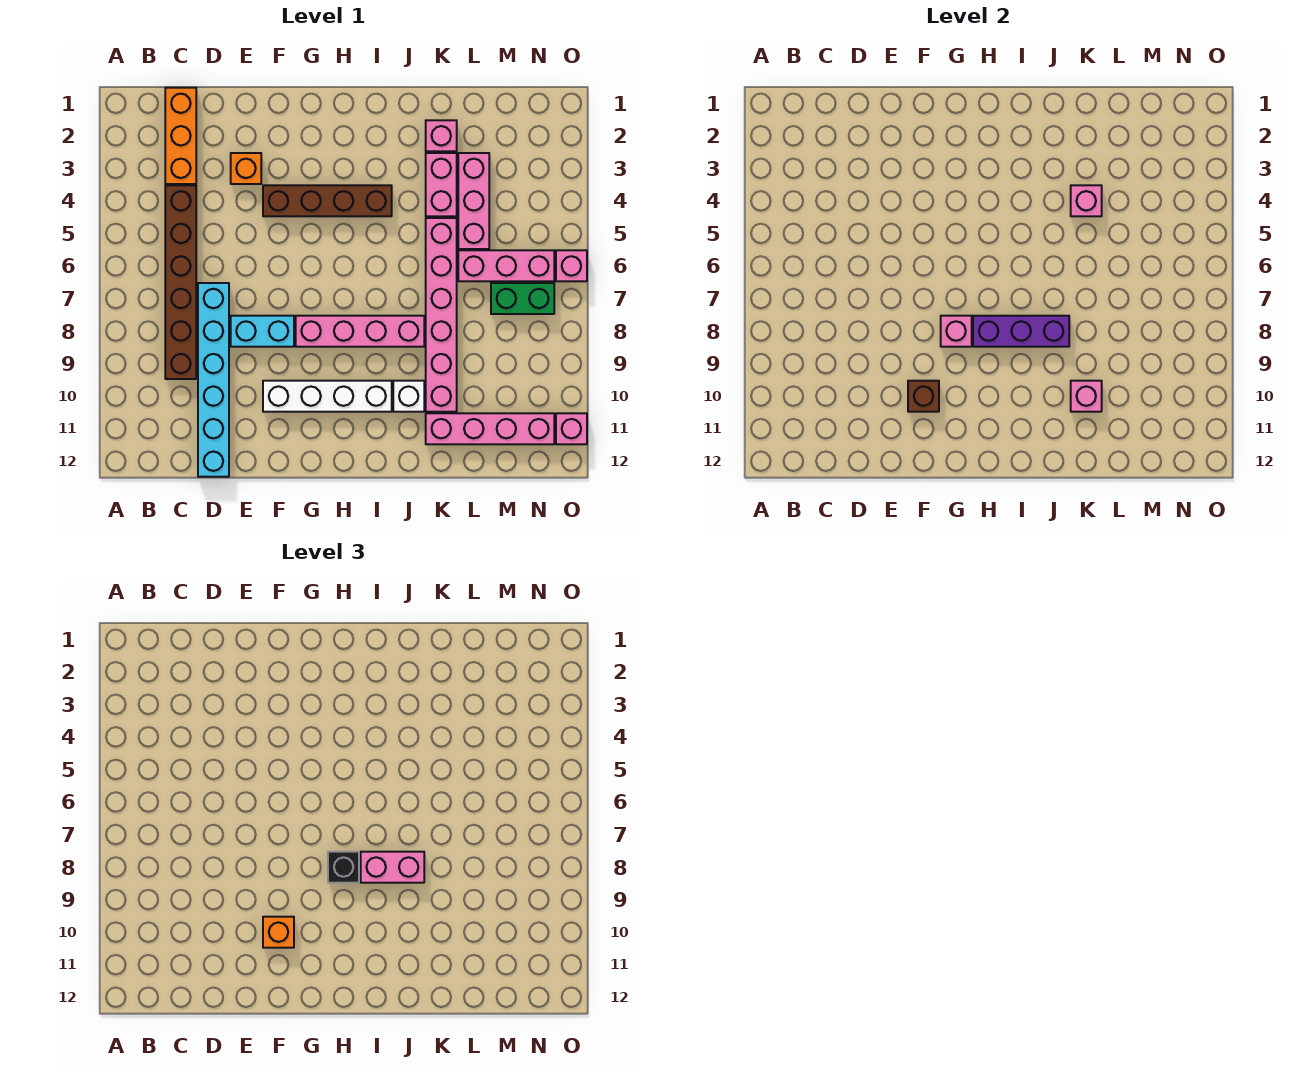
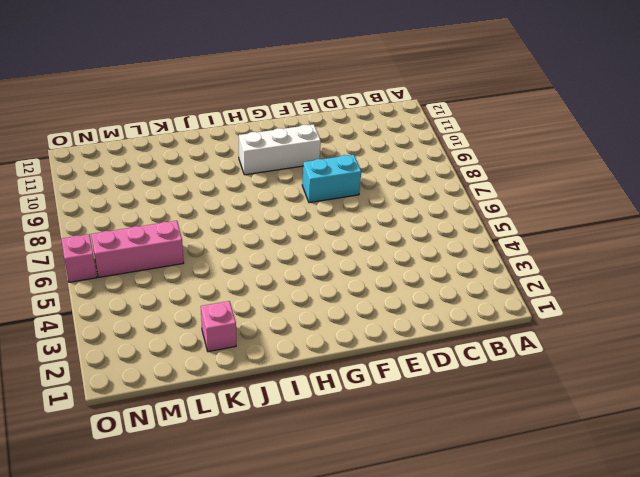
white 1x3 brick [239,124,321,175] -> white 1x4 brick [263,381,392,412]
none -> orange 1x3 brick [165,88,196,184]
none -> brown 1x6 brick [165,185,196,379]
none -> cyan 1x6 brick [198,283,229,477]

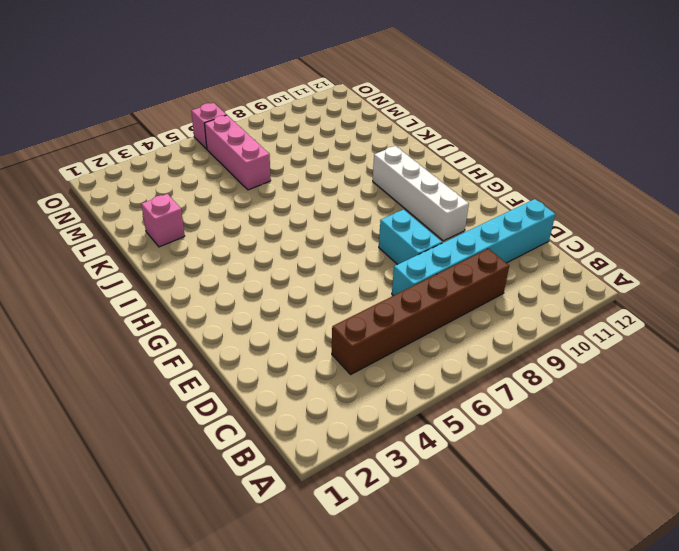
none -> orange 1x3 brick [165,88,196,184]
none -> orange 1x1 brick [231,153,261,184]
none -> brown 1x4 brick [263,185,392,216]

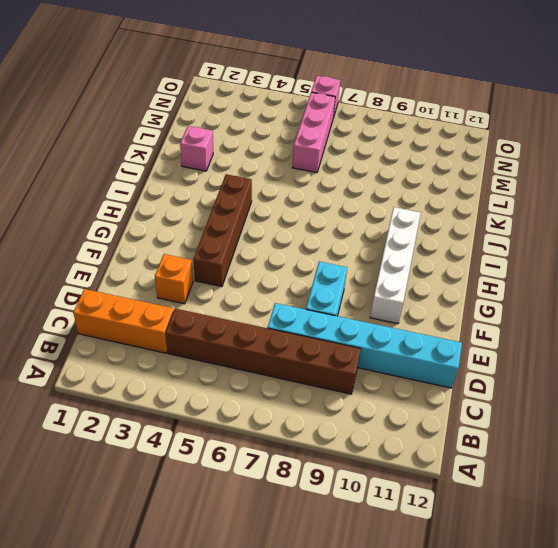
none -> pink 1x4 brick [296,316,424,347]
none -> white 1x1 brick [393,381,424,412]
none -> pink 1x2 brick [426,153,457,216]

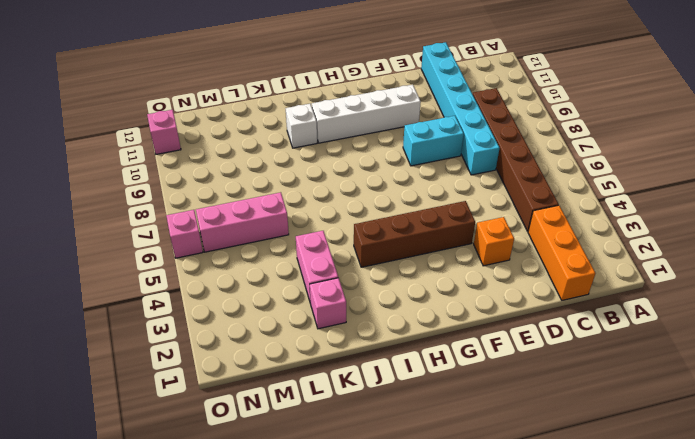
none -> pink 1x4 brick [296,316,424,347]
none -> pink 1x6 brick [426,218,457,412]
none -> pink 1x4 brick [426,413,554,444]

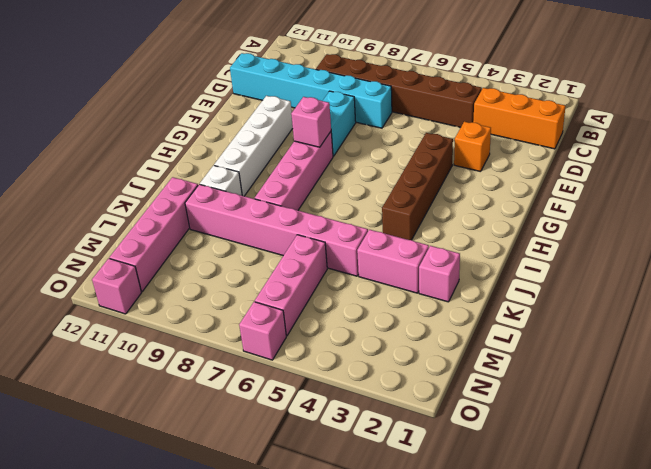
none -> pink 1x3 brick [458,153,489,249]
none -> green 1x2 brick [491,283,554,314]
none -> brown 1x1 brick [908,381,939,412]

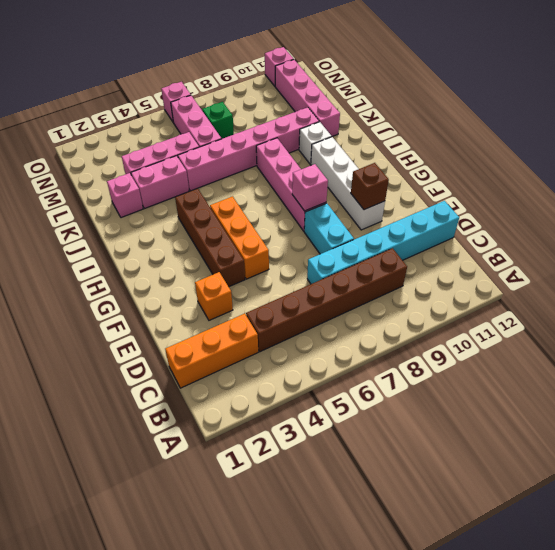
orange 1x3 brick [210,196,269,279] -> none
green 1x1 brick [202,102,234,139] -> green 1x2 brick [491,283,554,314]
none -> purple 1x3 brick [973,316,1069,347]
none -> pink 1x1 brick [1071,185,1102,216]
none -> pink 1x1 brick [1071,381,1102,412]

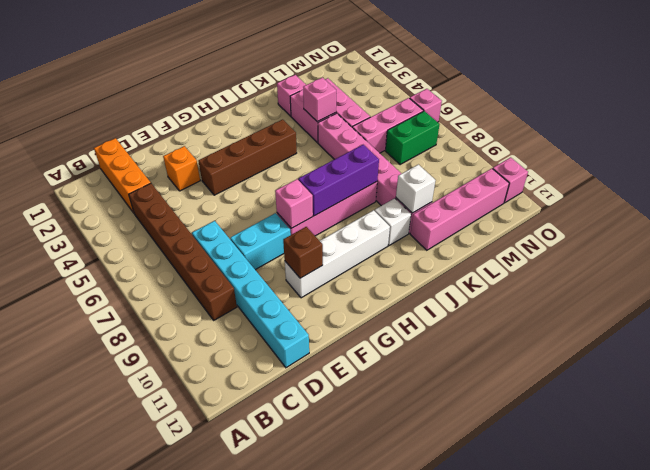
white 1x1 brick [396,165,436,213] -> pink 1x1 brick [1071,381,1102,412]
none -> orange 1x1 brick [263,917,294,948]
none -> black 1x1 brick [328,852,359,883]
none -> pink 1x2 brick [361,852,424,883]

